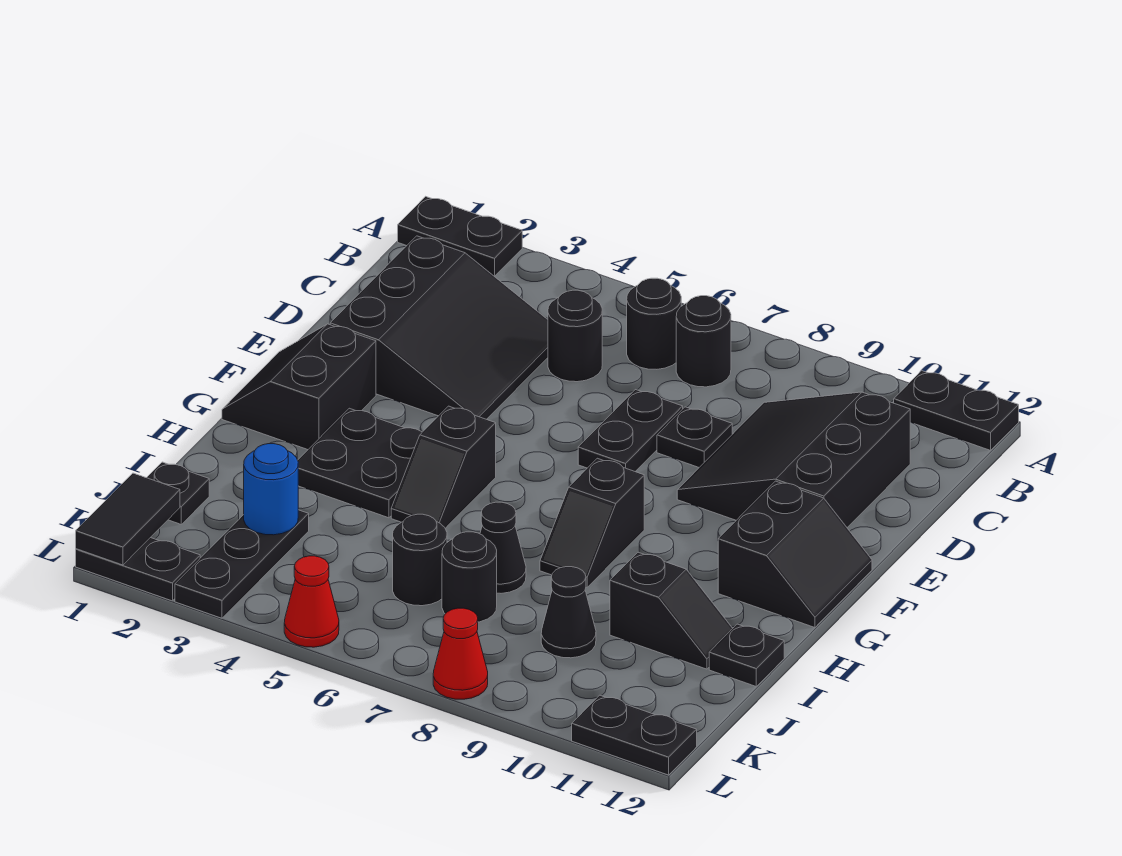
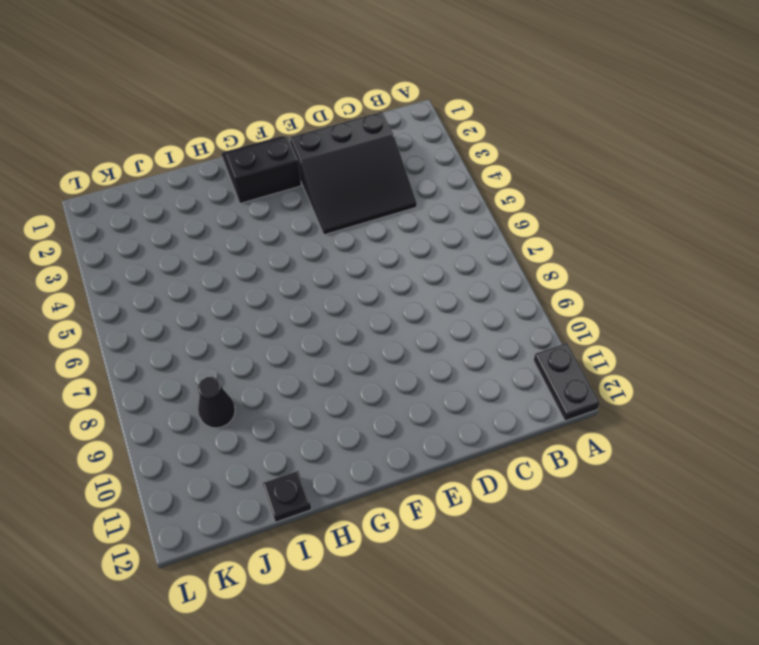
none -> black 1x2 plate [398,196,522,276]
none -> black 1x1 round brick [627,278,681,369]
none -> black 1x1 round brick [676,296,731,387]

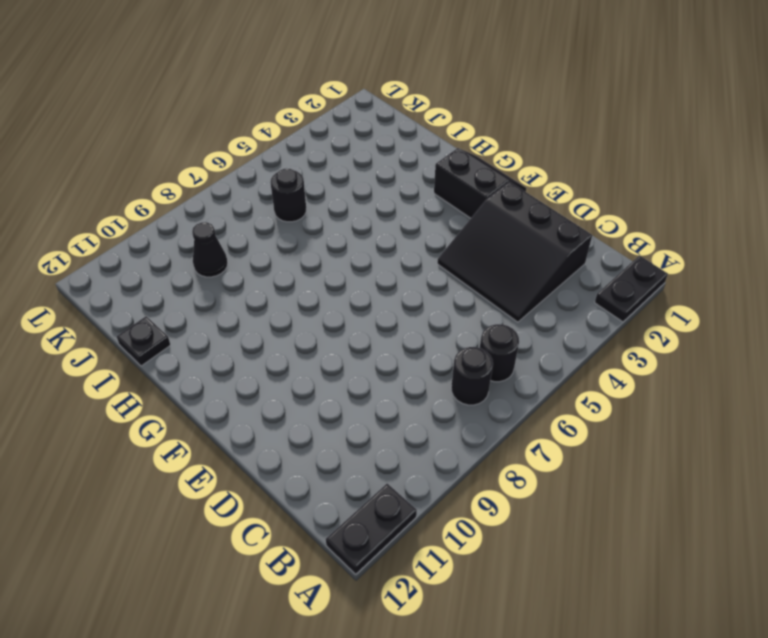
none -> black 1x1 round brick [548,290,602,382]
none -> black 3x3 slope [677,392,910,527]
none -> black 1x2 plate [578,390,683,471]

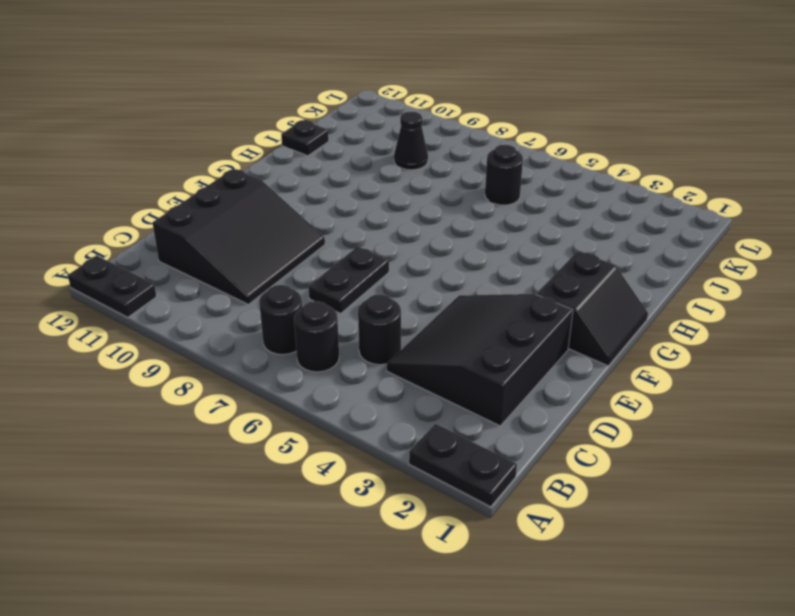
none -> black 1x1 plate [657,407,732,467]
none -> black 2x2 slope [718,481,872,627]
none -> black 2x2 plate [298,408,422,518]

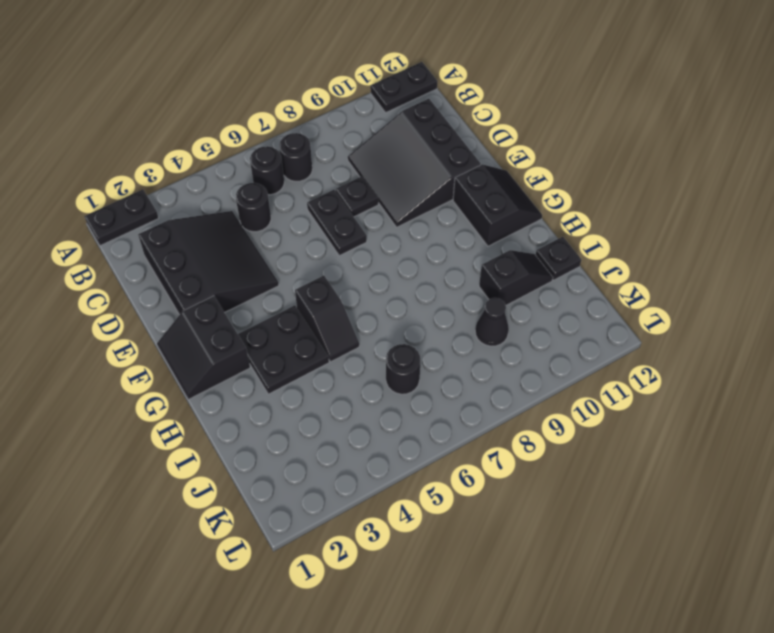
none -> black 1x2 slope [540,458,644,587]
none -> black 1x1 cone [480,502,526,593]
none -> black 1x1 plate [147,462,209,524]

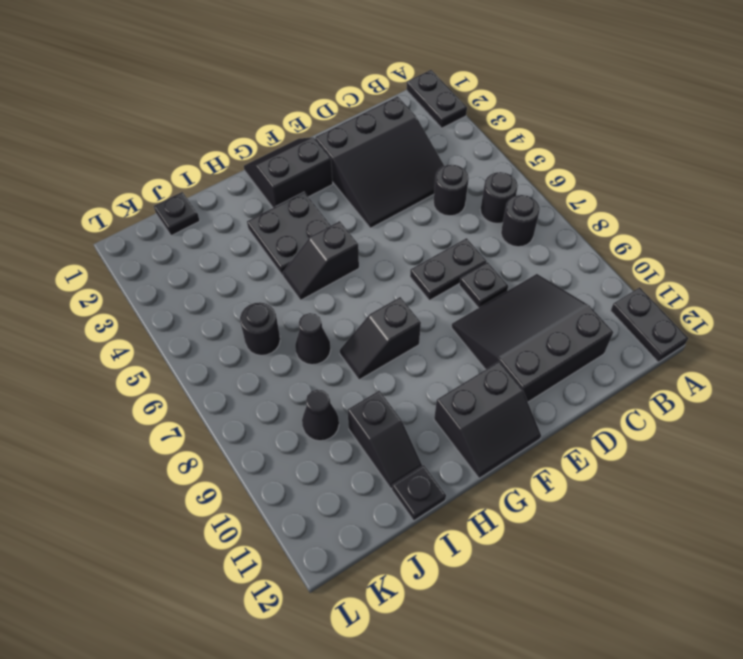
none -> black 1x3 plate [175,510,309,618]
none -> black 1x1 round brick [442,532,497,622]
none -> black 1x2 plate [76,538,200,601]

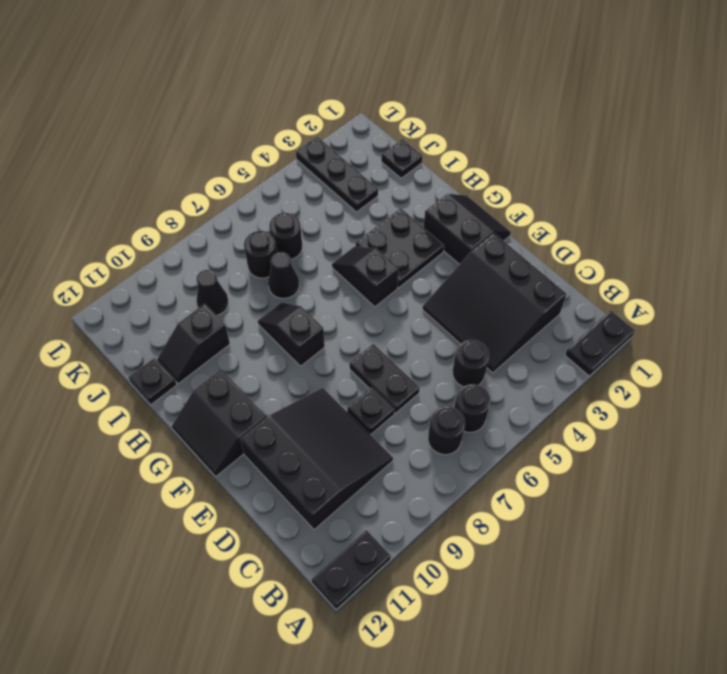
none -> black 1x2 plate [76,538,200,601]
none -> red 1x1 cone [284,556,339,647]
none -> red 1x1 cone [433,608,488,699]

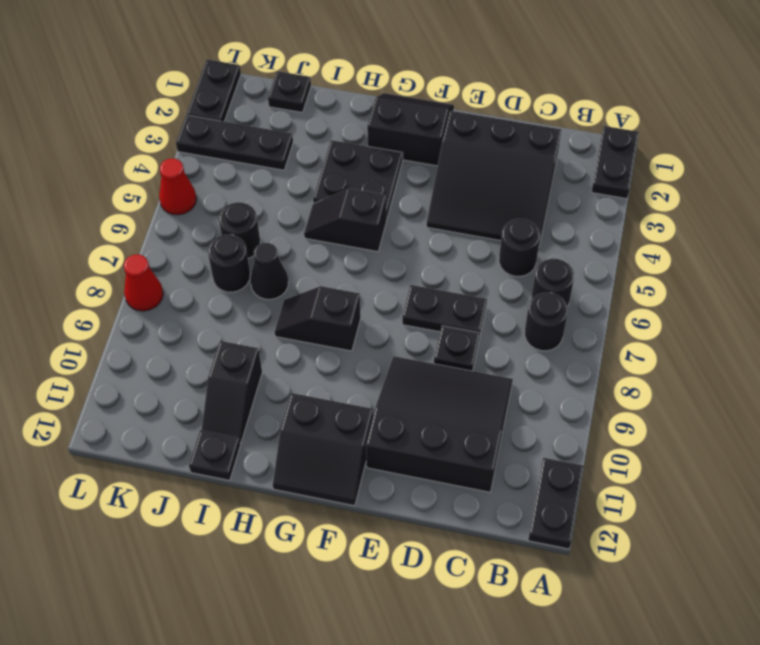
none -> black 1x1 cone [541,567,596,658]
none -> black 1x2 plate [572,695,697,775]
none -> blue 1x1 round brick [244,444,298,535]

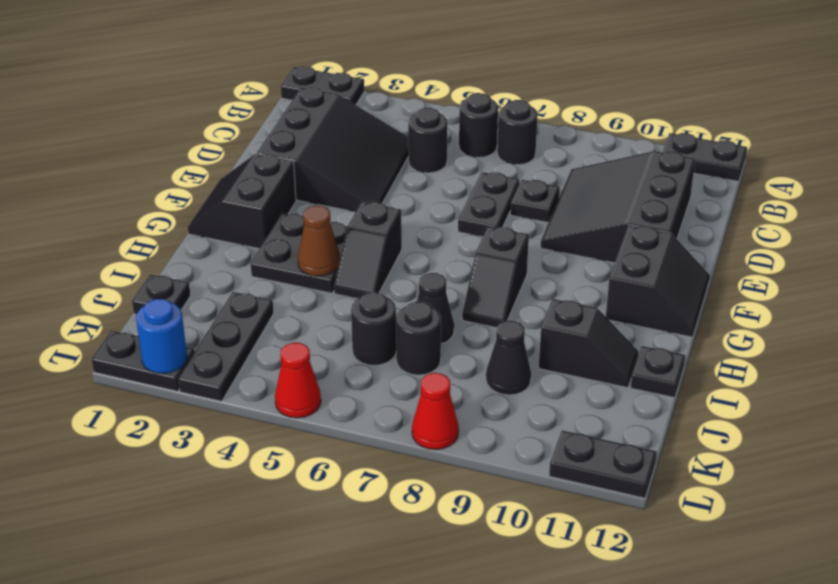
brown 1x1 cone [298,206,340,276] -> none
blue 1x1 round brick [136,299,187,374] -> blue 1x1 round brick moved to [244,444,298,535]
none -> black 1x2 tile [76,473,180,565]

